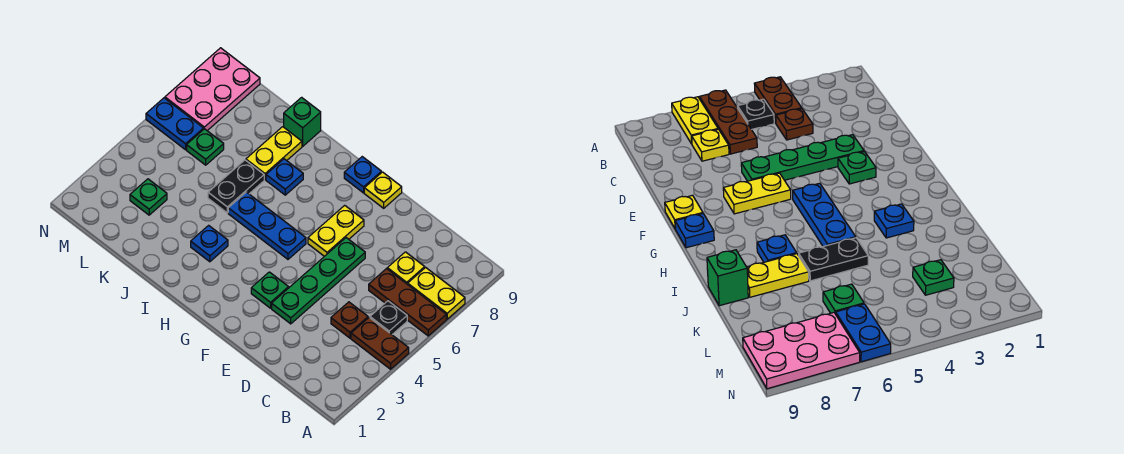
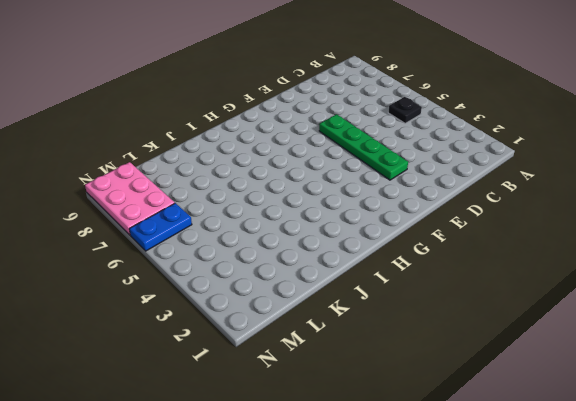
none -> brown 1x2 plate [351,318,409,369]
none -> brown 1x3 plate [369,269,446,336]
none -> yellow 1x2 plate [408,267,465,319]

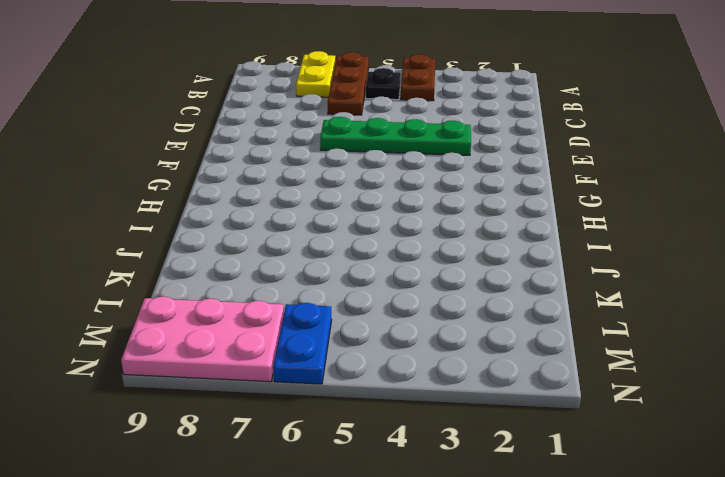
none -> brown 1x1 plate [331,302,368,338]
none -> yellow 1x1 plate [387,252,425,284]
none -> green 1x1 plate [251,272,289,308]

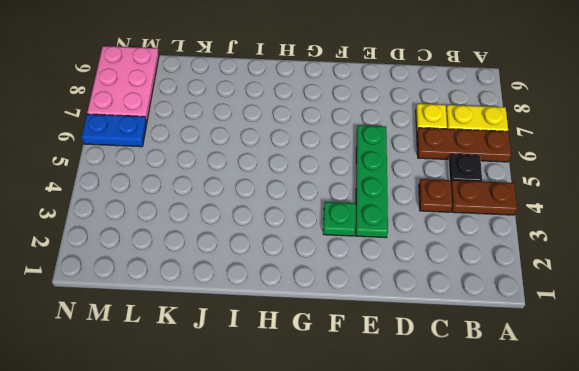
none -> yellow 1x2 plate [308,205,364,256]
none -> yellow 1x1 plate [364,172,402,208]
none -> blue 1x3 plate [228,192,306,259]

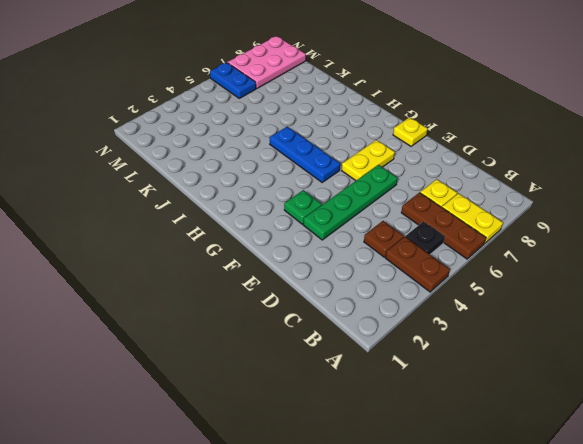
none -> blue 1x1 plate [344,157,381,193]
none -> blue 1x1 plate [191,225,228,262]
none -> blue 1x1 plate [266,159,303,195]

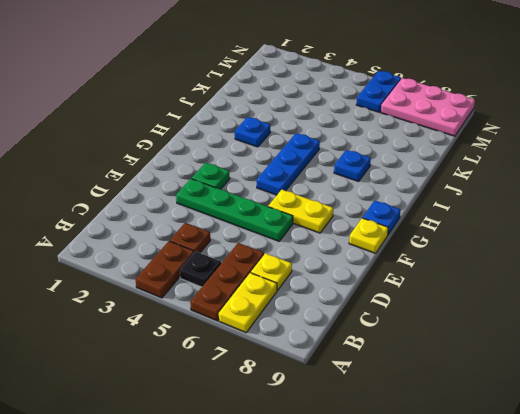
none -> black 1x2 plate [208,160,264,213]
none -> yellow 1x2 plate [246,127,302,179]
none -> green 1x1 brick [284,97,321,146]

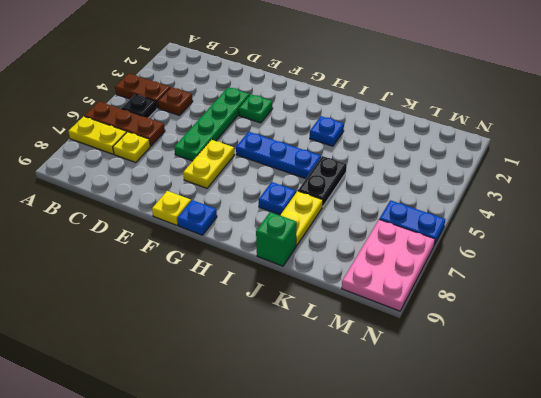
none -> green 1x1 plate [130,179,167,215]
none -> green 1x1 plate [187,129,224,165]

